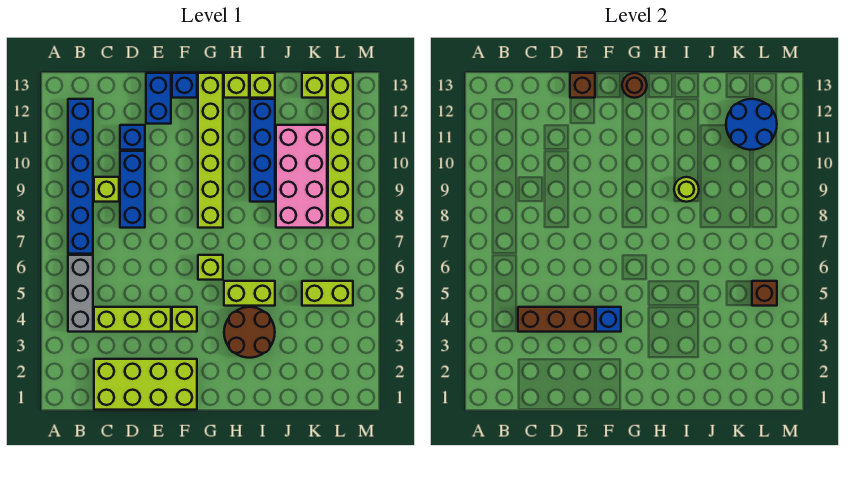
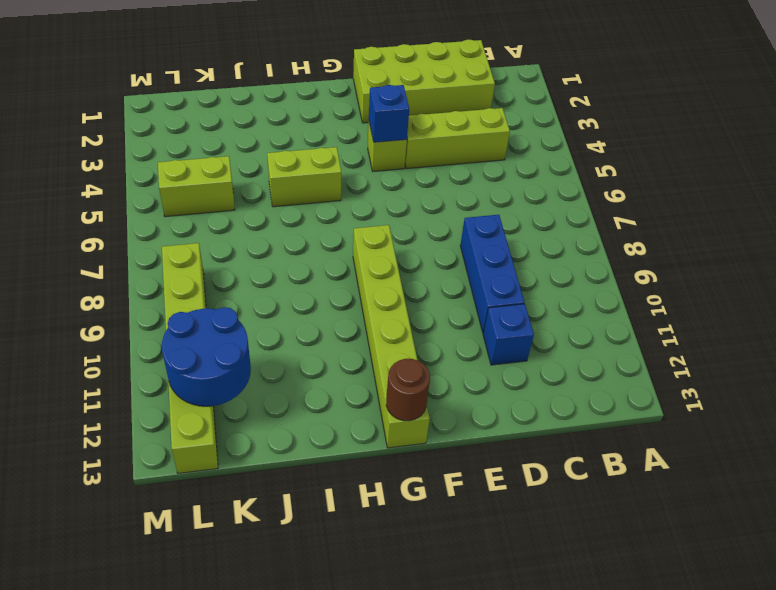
none -> grey 1x3 brick [68,255,93,332]
none -> blue 1x6 brick [68,99,93,254]
none -> lime 1x1 brick [94,177,119,202]

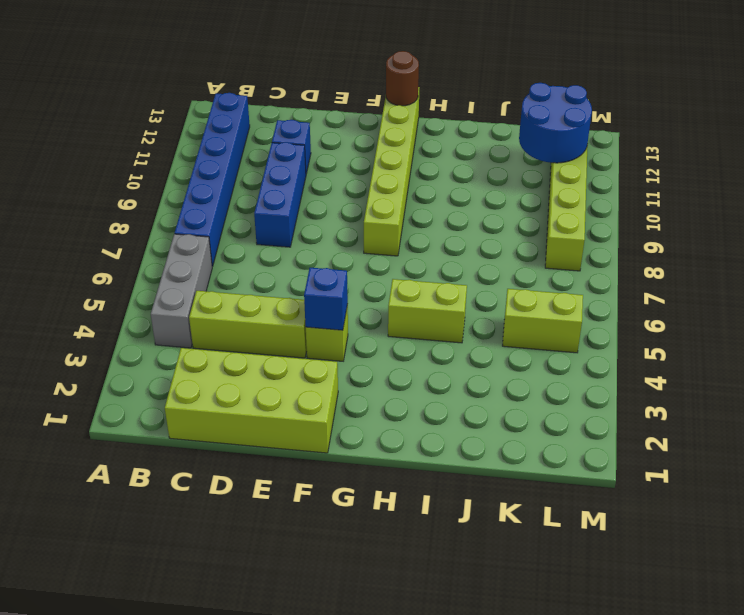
none -> lime 1x1 brick [94,177,119,202]
none -> blue 1x2 brick [146,73,171,124]
none -> blue 1x1 brick [172,73,197,98]

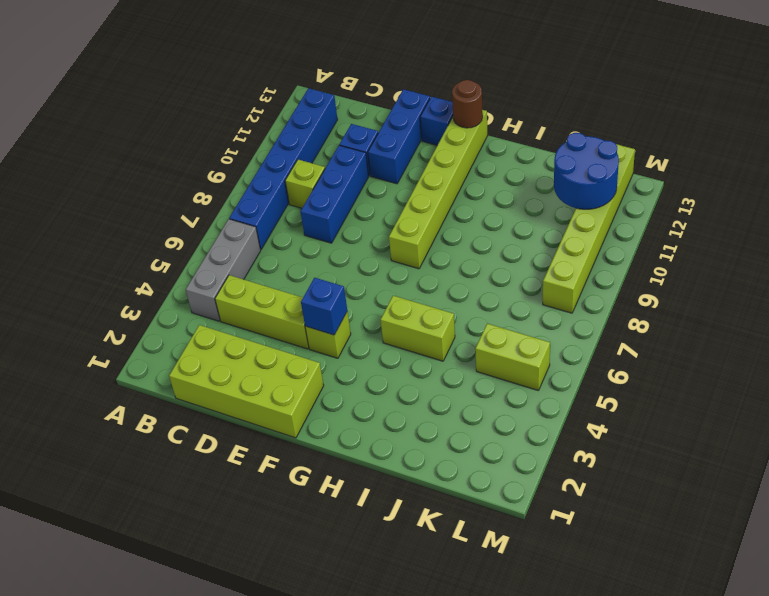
blue 1x3 brick [368,89,430,184] -> blue 1x2 brick [146,73,171,124]
none -> lime 1x1 brick [198,255,223,280]
none -> brown 2x2 round brick [224,307,275,358]
none -> lime 1x1 brick [224,73,249,98]

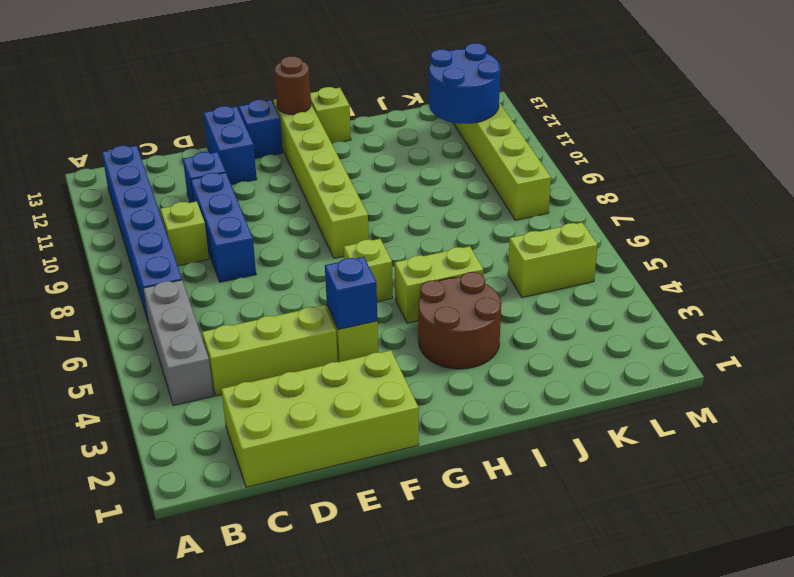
none -> blue 1x4 brick [250,99,275,202]
none -> lime 1x1 brick [250,73,275,98]
none -> pink 2x4 brick [276,125,327,228]

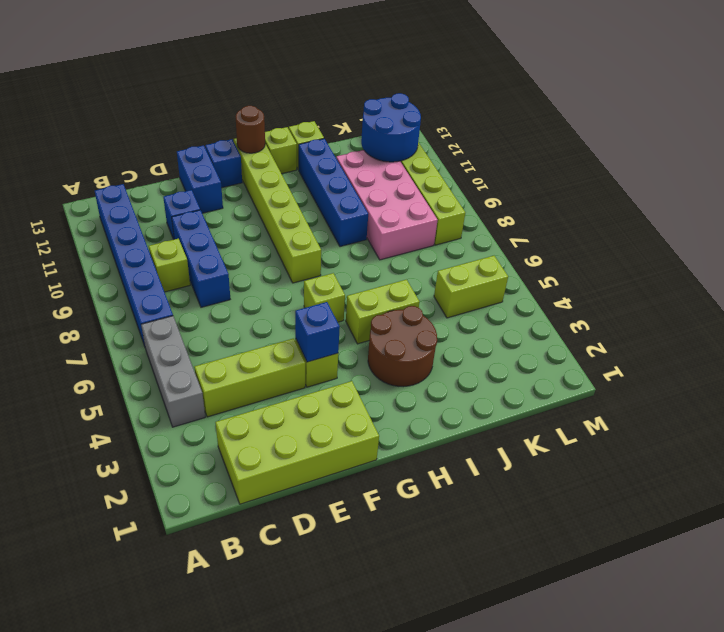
none -> lime 1x1 brick [302,73,327,98]
none -> brown 1x3 brick [518,307,595,332]
none -> brown 1x1 brick [570,73,595,98]

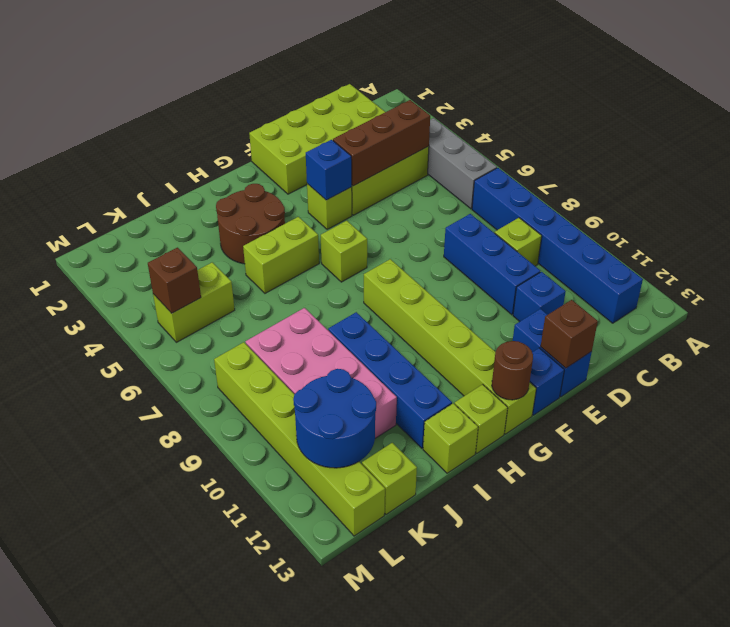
none -> lime 1x1 round brick [674,177,699,202]

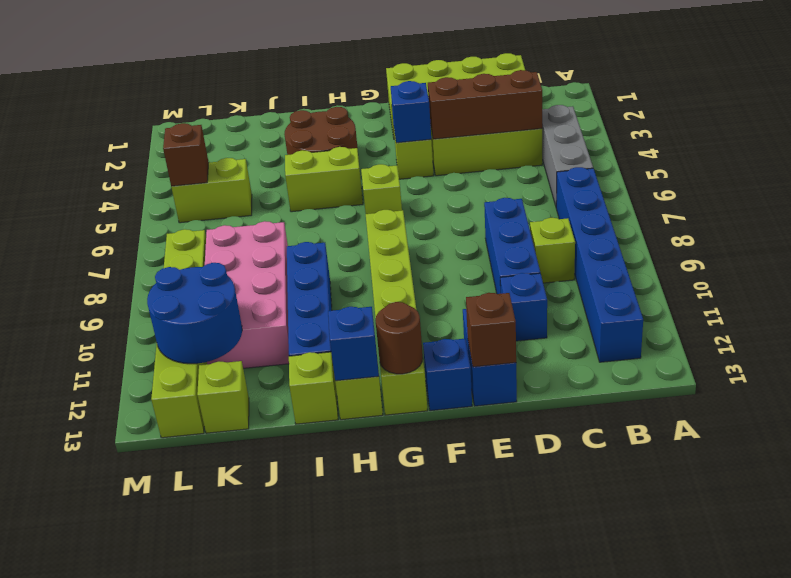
blue 1x1 brick [328,307,379,381] -> none
none -> lime 1x1 round brick [674,177,699,202]

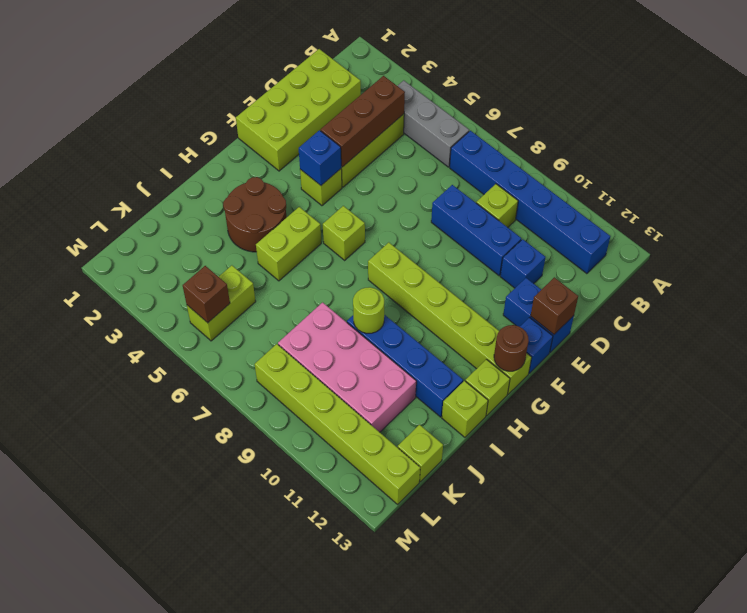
none -> blue 2x2 round brick [726,99,777,150]

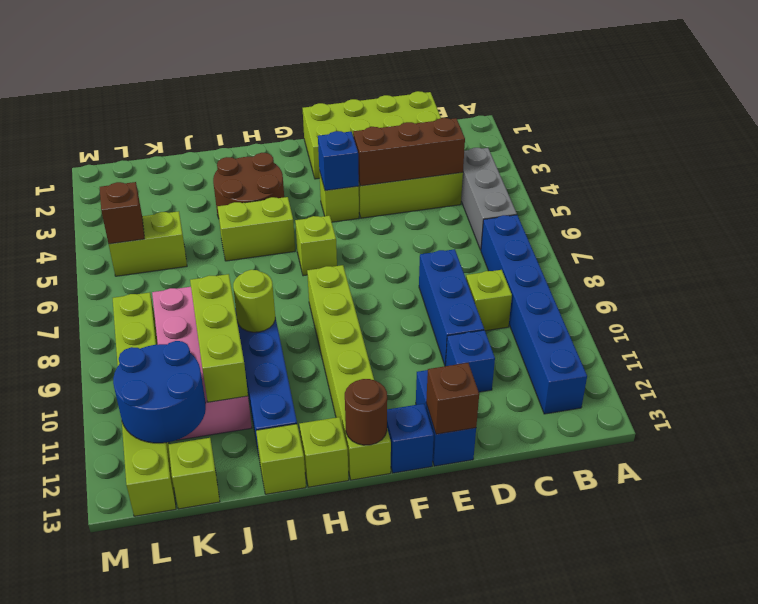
lime 1x3 brick [190,274,248,402] -> none

